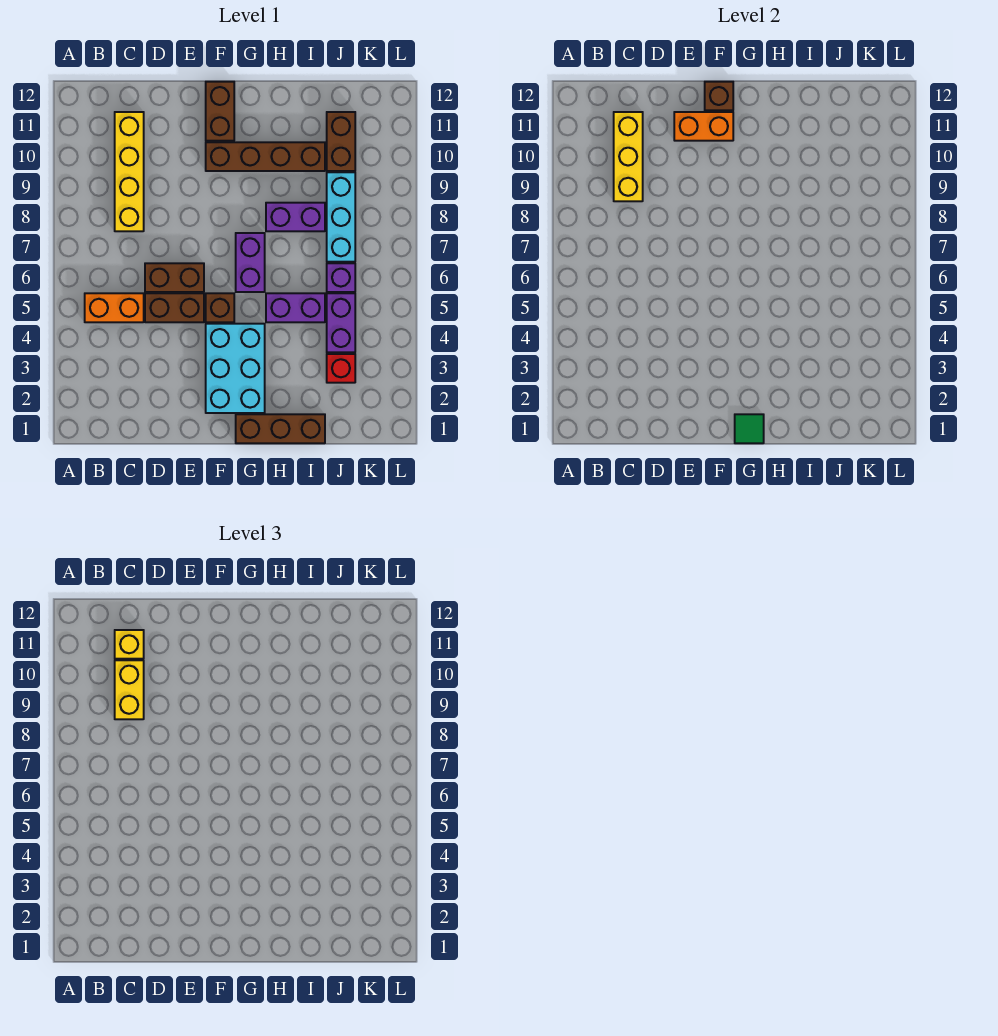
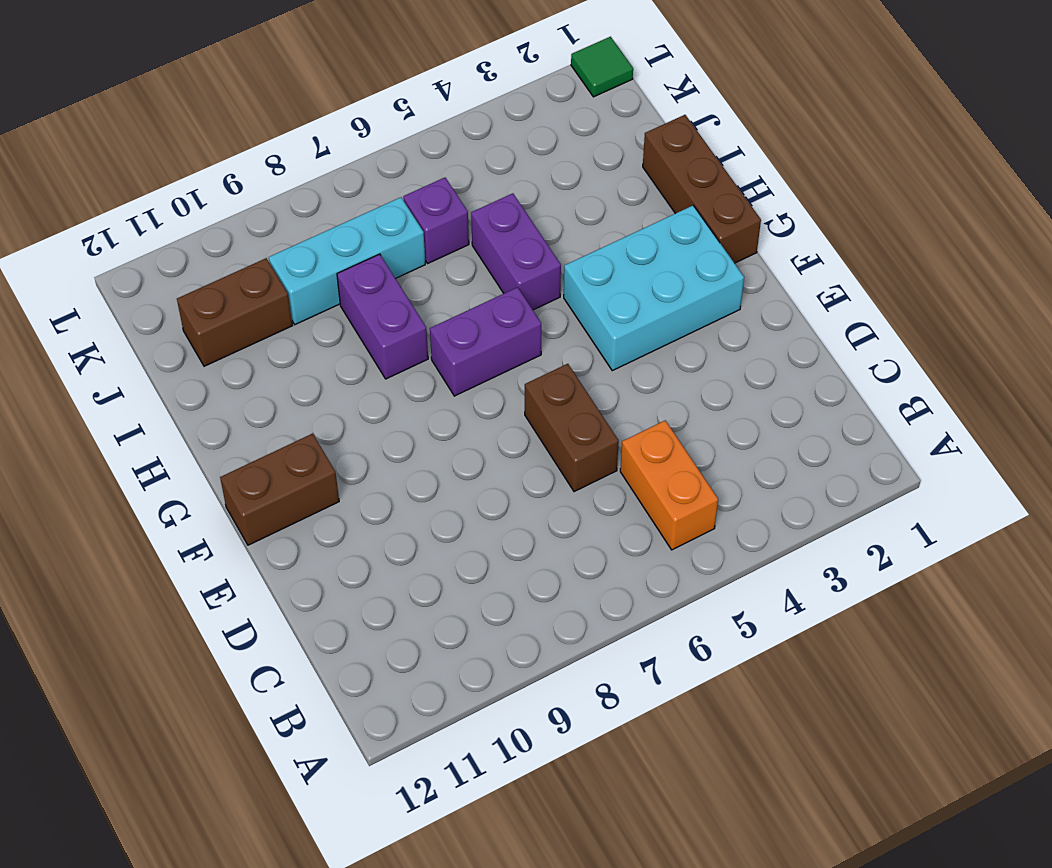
green 1x1 tile [571,37,633,97] -> green 1x1 tile moved to [735,414,764,443]
none -> yellow 1x4 brick [115,112,144,231]
none -> brown 1x2 brick [145,293,204,322]
none -> brown 1x1 brick [206,293,234,322]

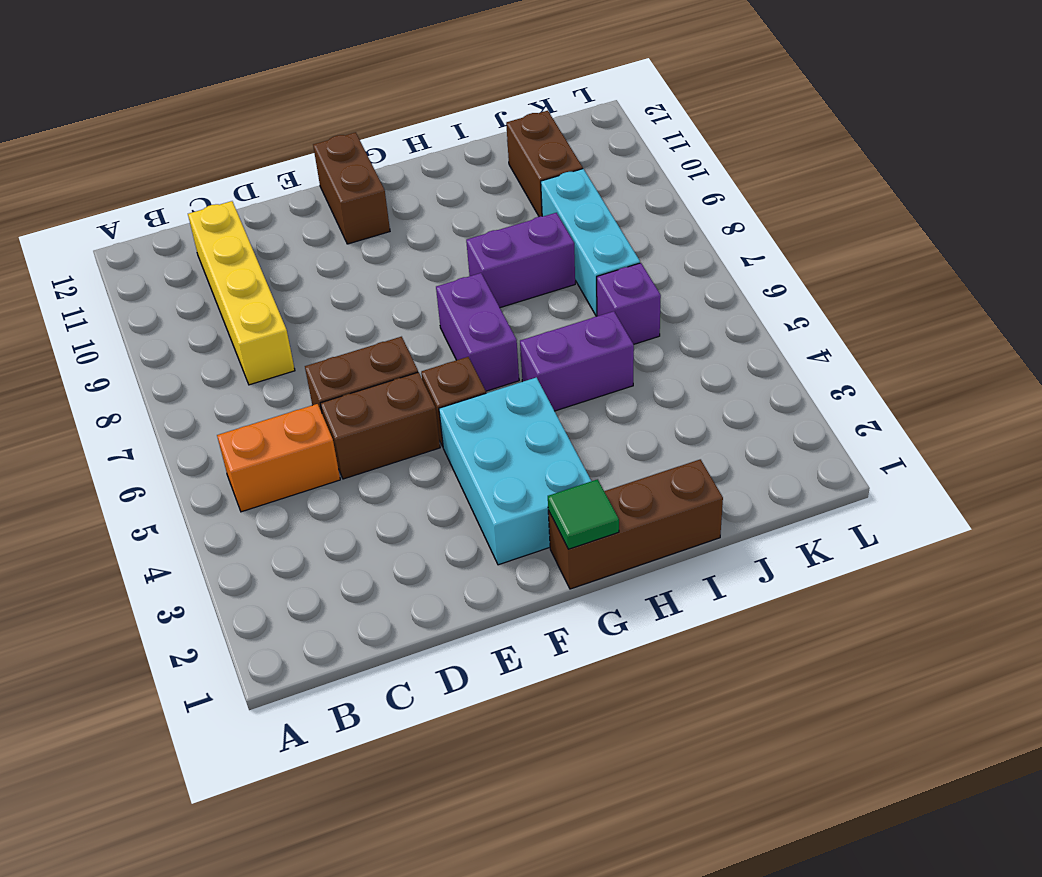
none -> brown 1x4 brick [206,142,325,171]
none -> red 1x1 brick [327,354,355,383]
none -> purple 1x2 brick [327,293,355,352]

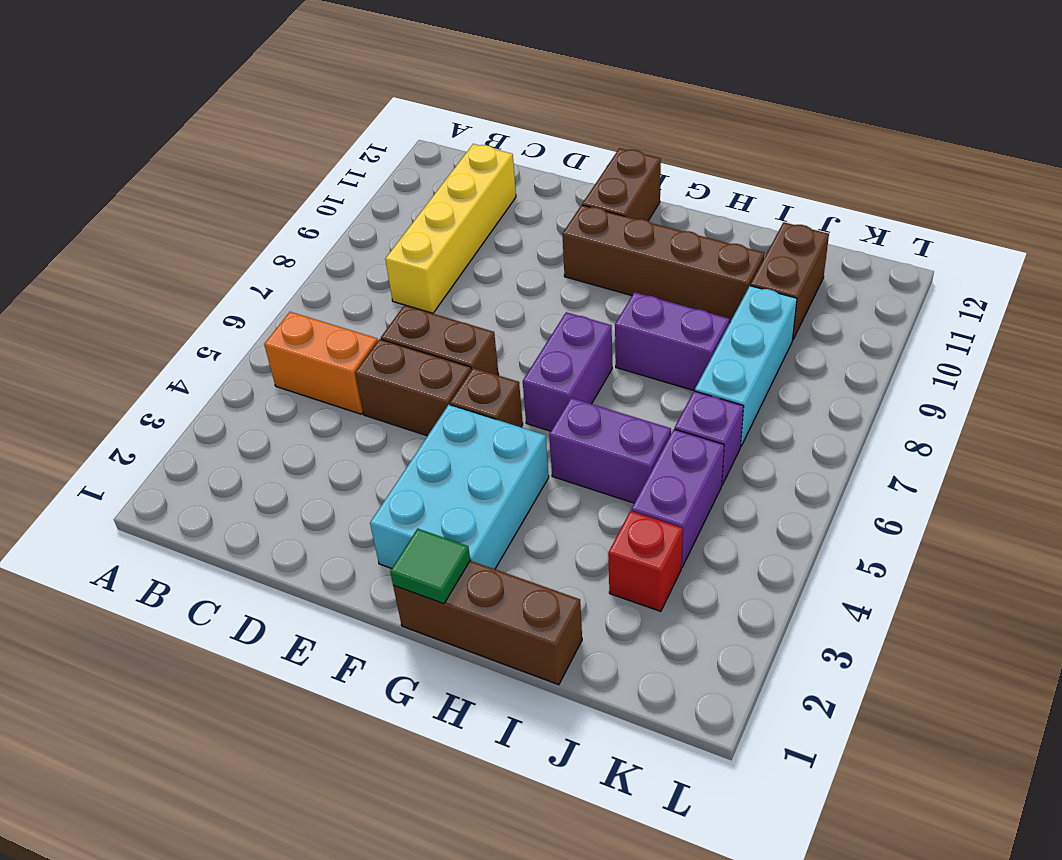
none -> yellow 1x3 brick [614,112,643,201]
none -> orange 1x2 brick [674,112,733,141]
none -> brown 1x1 brick [705,82,733,110]

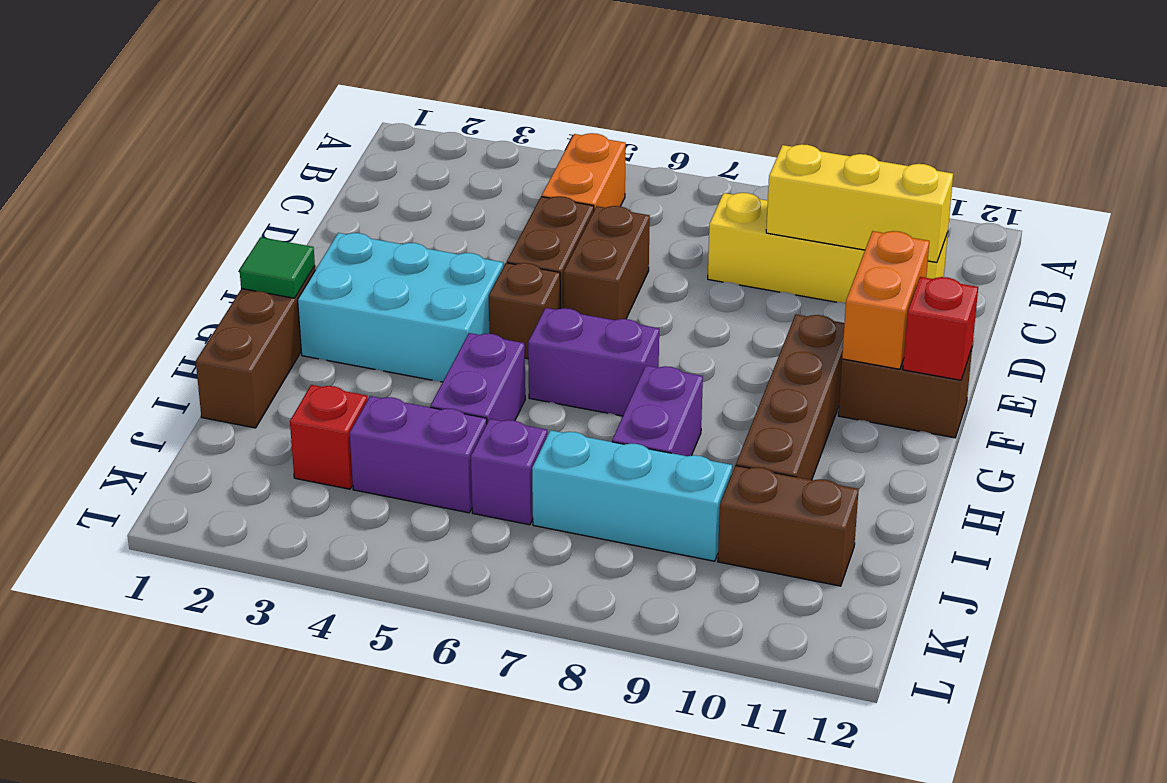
red 1x1 brick [903,277,978,380] -> brown 1x1 brick [705,82,733,110]
none -> yellow 1x2 brick [115,660,144,719]
none -> yellow 1x1 brick [115,630,144,659]

